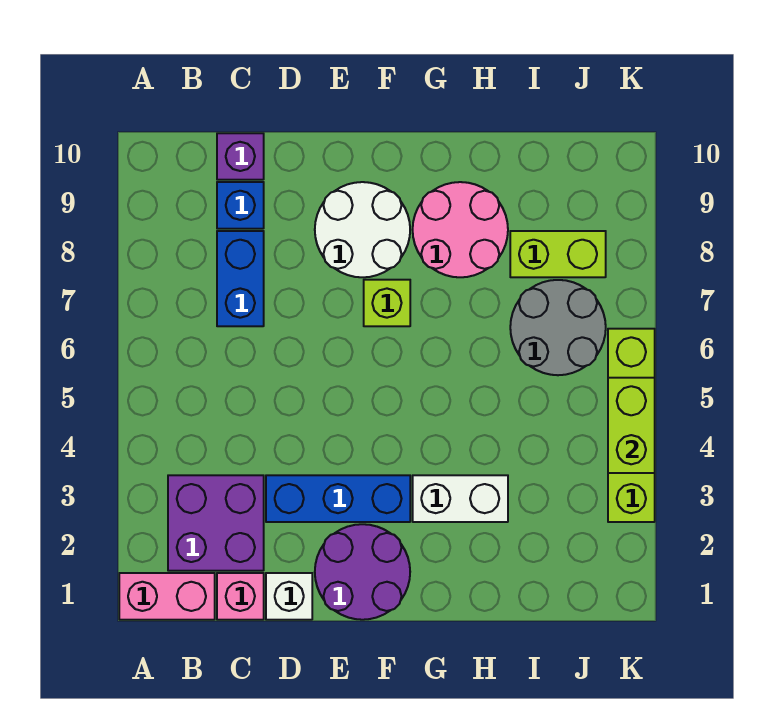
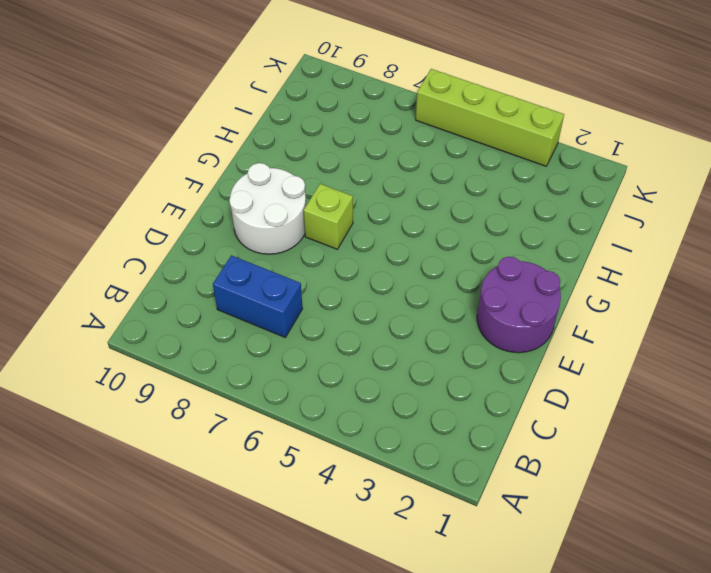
none -> pink 1x2 brick [119,573,215,620]
none -> purple 2x2 brick [168,475,264,571]
none -> pink 1x1 brick [217,573,264,620]

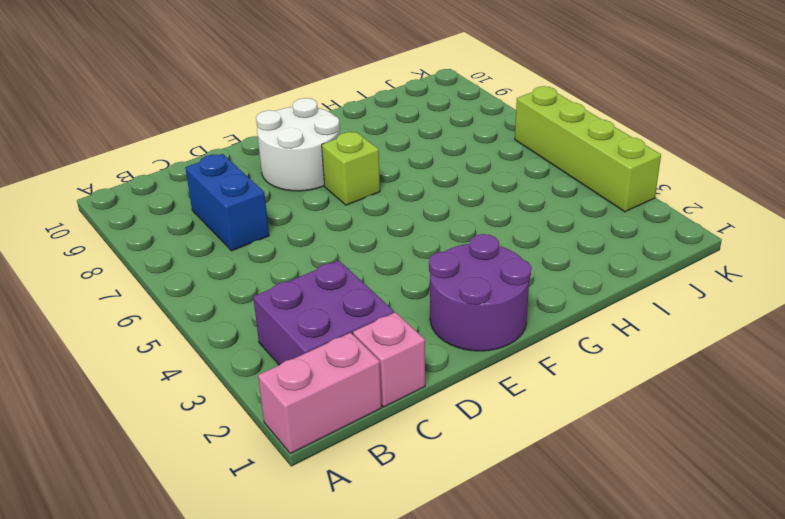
none -> blue 1x1 brick [217,182,264,229]
none -> purple 1x1 brick [217,133,264,180]
none -> white 1x1 brick [266,573,312,620]

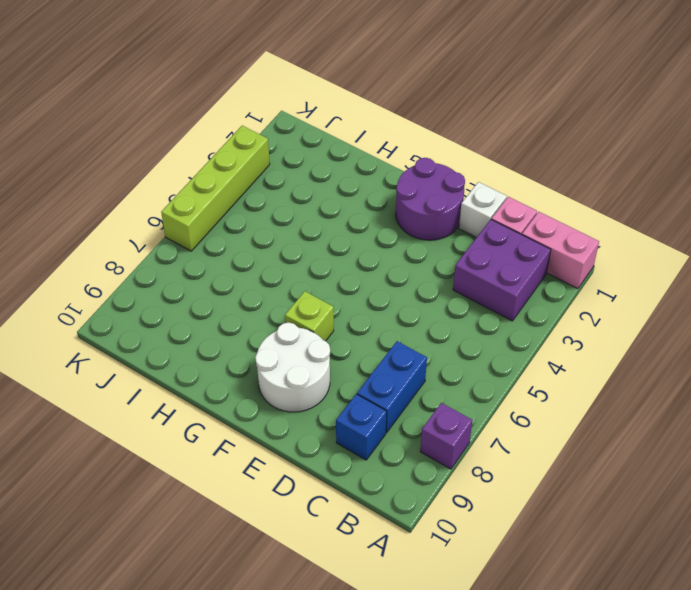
purple 1x1 brick [420,403,472,469] -> purple 1x1 brick moved to [217,133,264,180]
none -> blue 1x3 brick [266,475,410,522]
none -> white 1x2 brick [413,475,508,522]
none -> pink 2x2 round brick [413,182,508,277]

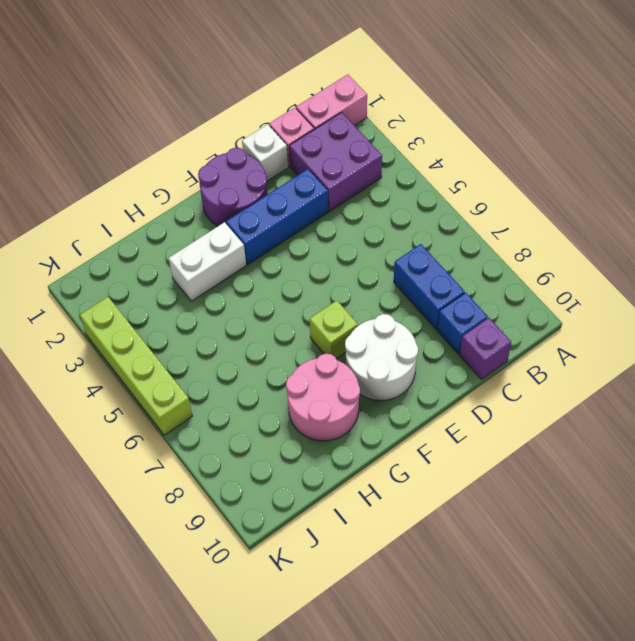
none -> grey 2x2 round brick [510,280,606,375]
none -> lime 1x2 brick [510,231,606,277]
none -> lime 1x2 brick [608,378,655,473]

